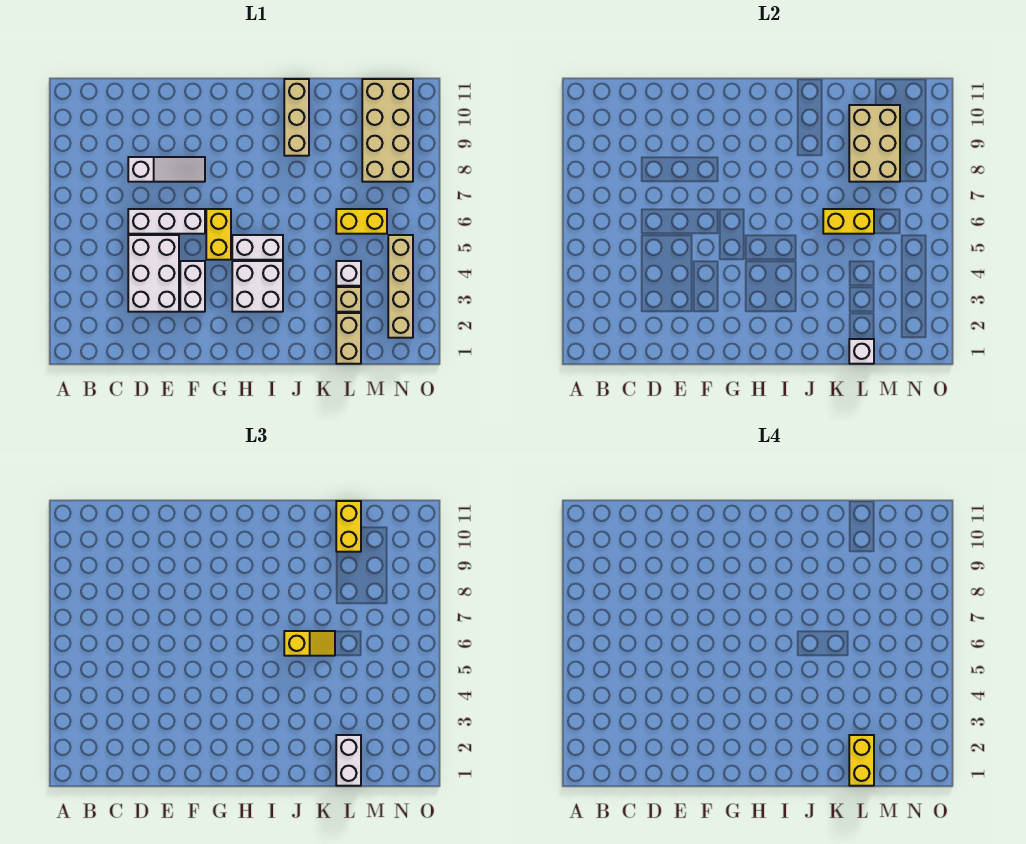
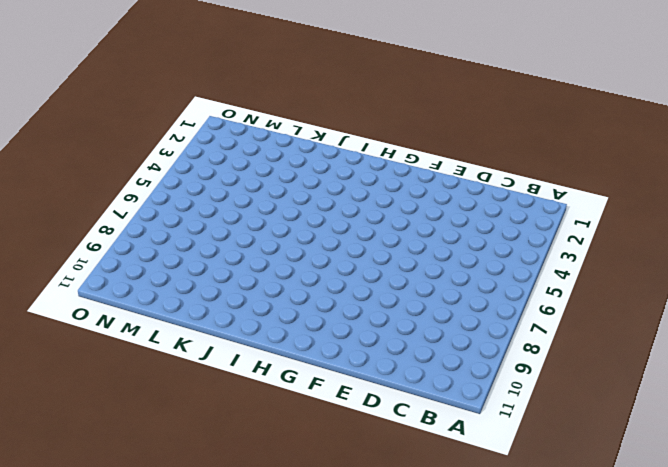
none -> white 2x3 brick [128,235,179,312]
none -> white 1x3 brick [128,209,205,234]
none -> white 1x3 slope [128,157,205,182]

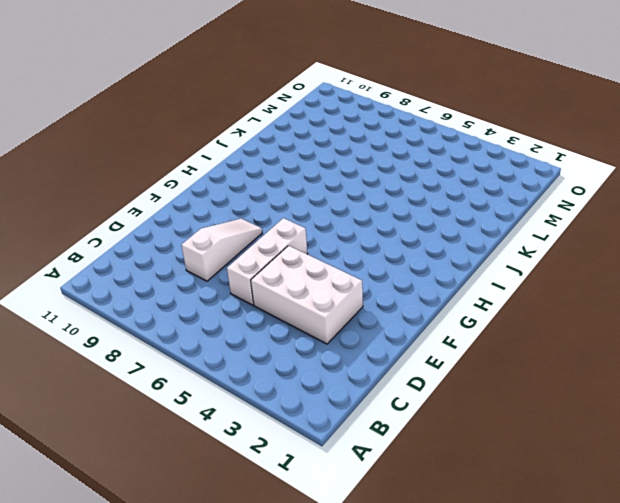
none -> white 1x2 brick [180,261,205,312]
none -> yellow 1x2 brick [206,209,231,260]
none -> white 2x2 brick [232,261,283,312]

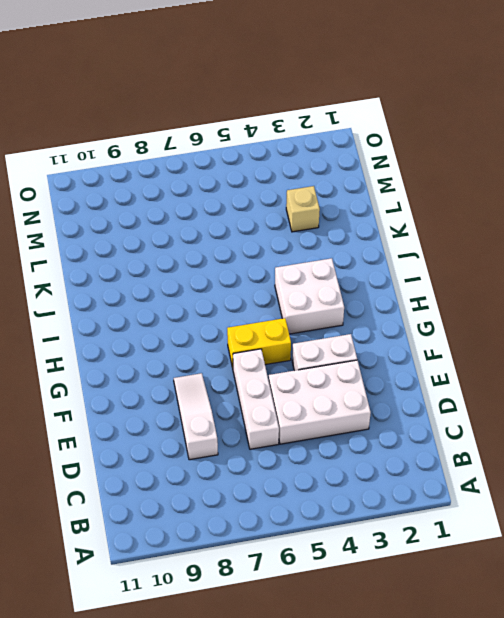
none -> white 1x2 brick [232,235,283,260]
none -> tan 1x3 brick [284,79,309,156]
none -> tan 1x2 brick [336,313,361,364]

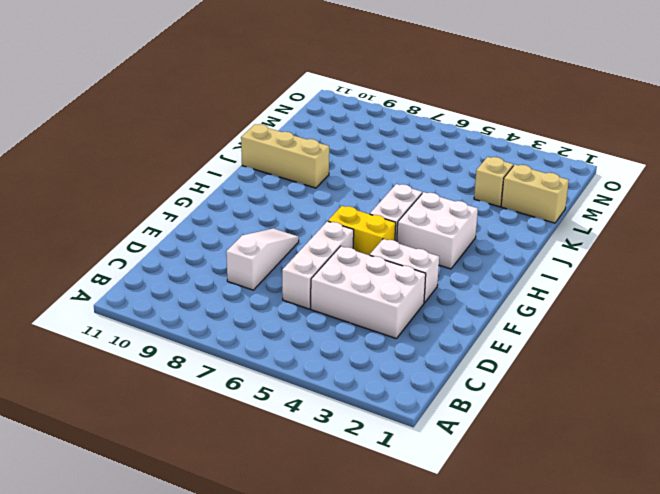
none -> white 1x1 brick [336,261,361,286]
none -> yellow 1x2 brick [336,209,387,234]
none -> tan 2x4 brick [362,79,413,182]

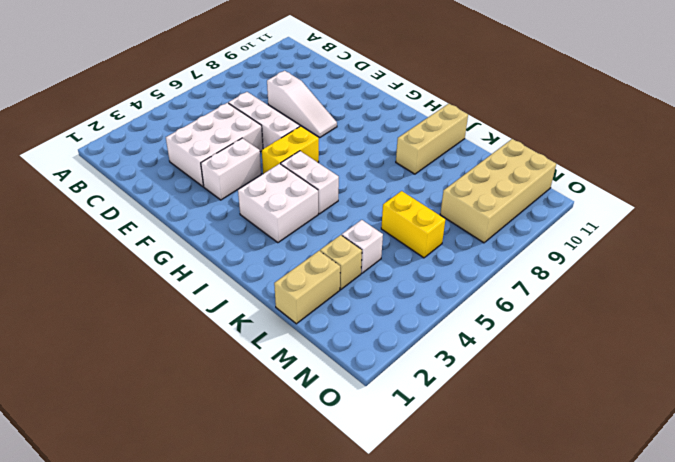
none -> tan 1x4 brick [388,235,413,338]
none -> yellow 1x2 brick [823,209,874,234]
none -> white 1x1 brick [849,339,874,364]

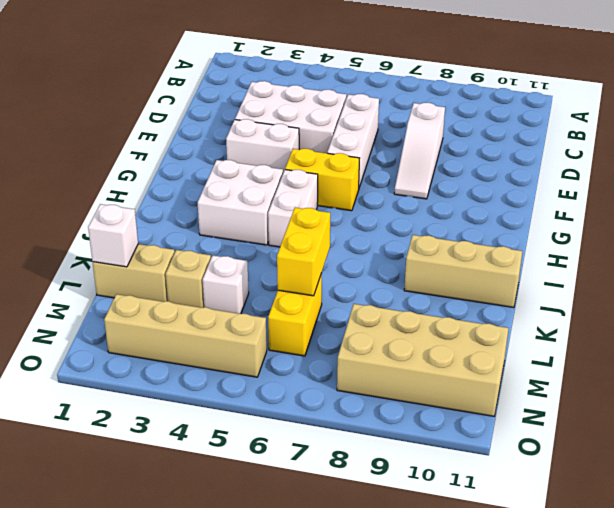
none -> tan 2x3 brick [849,105,900,182]
none -> yellow 1x2 slope [284,631,335,656]
none -> white 1x2 brick [336,735,361,786]

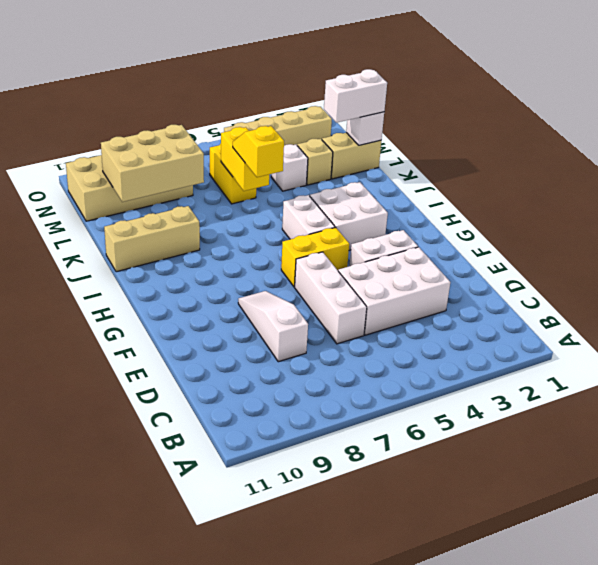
none -> yellow 1x2 brick [336,501,361,552]
none -> yellow 1x2 brick [849,735,874,786]

